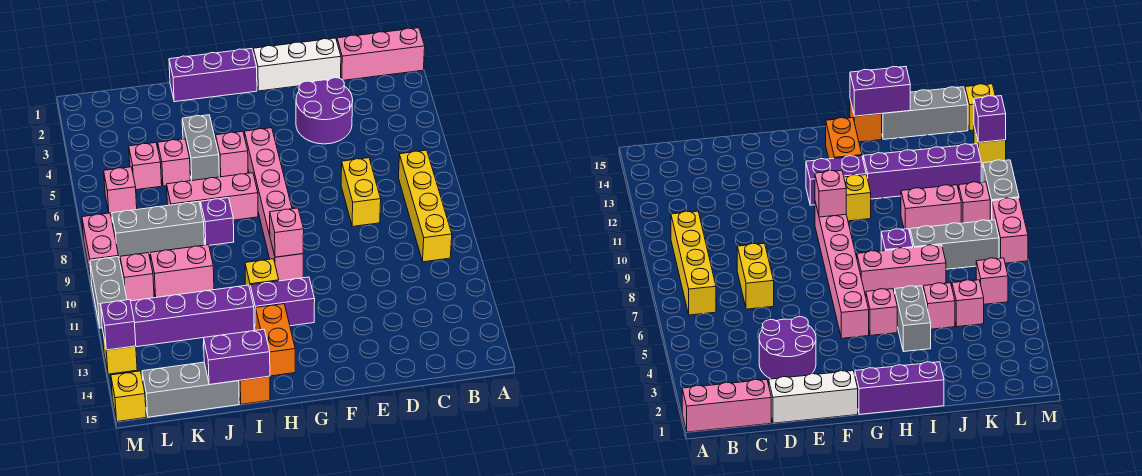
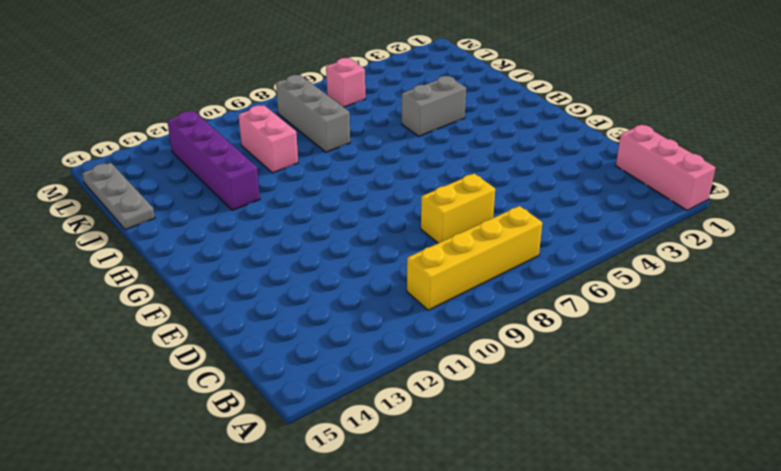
grey 1x3 plate [82,163,155,230] -> grey 1x3 brick [142,362,239,417]
none -> white 1x3 brick [253,38,341,91]
none -> purple 2x2 round brick [296,78,353,144]
none -> purple 1x3 brick [169,49,257,102]
none -> pink 1x6 brick [245,128,303,281]

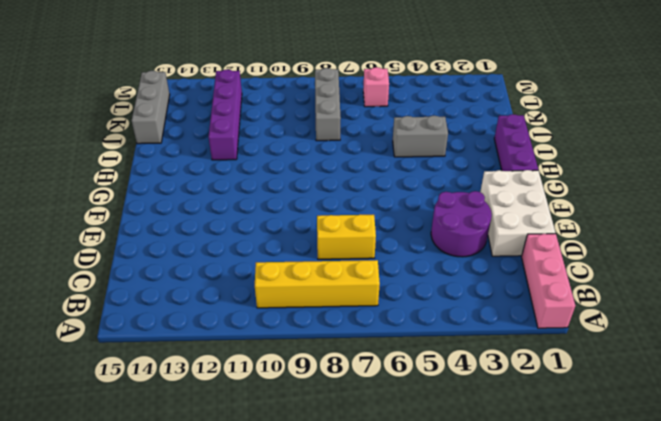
white 2x3 brick [480,170,555,256] -> white 1x3 brick [253,38,341,91]
none -> pink 1x6 brick [245,128,303,281]
none -> purple 1x2 brick [250,277,315,330]
none -> pink 1x1 brick [216,131,248,177]
none -> pink 1x3 brick [167,173,258,220]

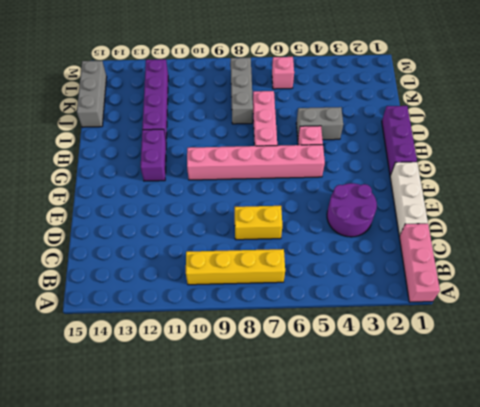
none -> yellow 1x1 brick [245,259,279,288]
none -> orange 1x2 brick [256,304,295,376]
none -> purple 1x1 brick [201,198,234,245]
none -> orange 1x1 brick [239,376,270,404]

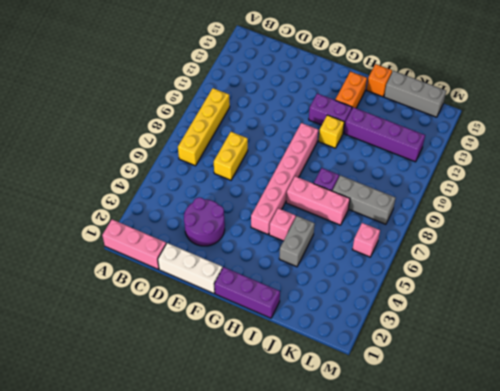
none -> pink 1x1 brick [158,139,190,186]
none -> pink 1x2 brick [150,245,214,297]
none -> pink 1x1 brick [129,143,162,190]
none -> pink 1x1 brick [120,253,154,301]

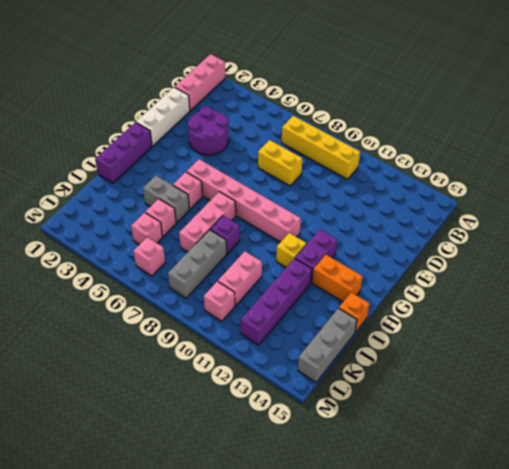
none -> pink 1x2 brick [82,213,119,283]
none -> grey 1x2 brick [90,257,127,328]
none -> yellow 1x1 brick [102,329,137,374]
none -> yellow 1x1 brick [111,371,146,422]

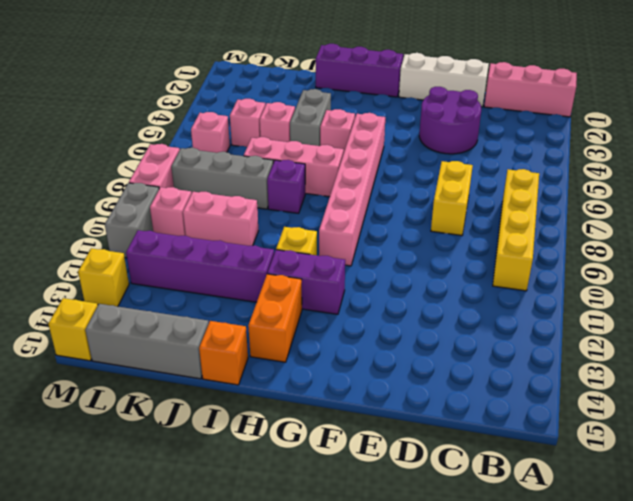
none -> pink 1x1 brick [270,208,304,257]
none -> purple 1x2 brick [204,329,270,385]
none -> purple 1x1 brick [101,300,136,350]

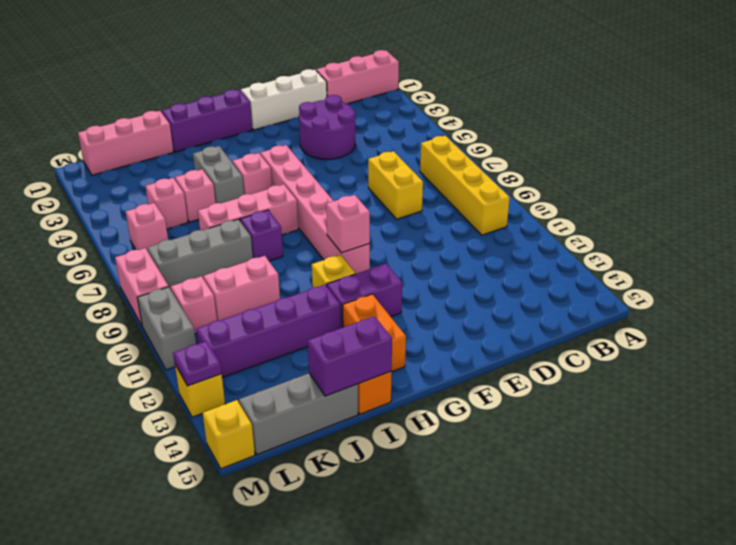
pink 1x3 brick [78,111,173,175] -> none
purple 1x1 plate [173,341,222,386] -> purple 1x1 brick [101,300,136,350]

